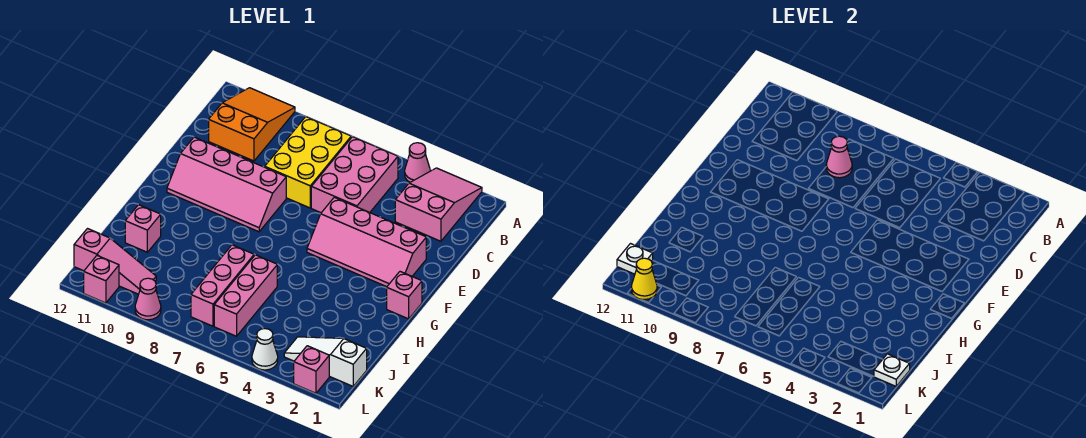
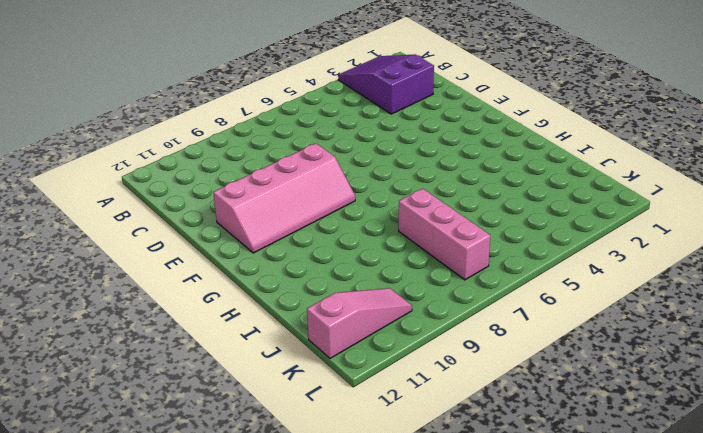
purple 2x3 slope [338,54,434,114] -> pink 2x3 slope [395,168,482,241]
none -> pink 1x1 cone [405,143,430,182]
none -> orange 2x3 slope [209,88,295,161]
none -> pink 2x3 brick [311,137,398,213]

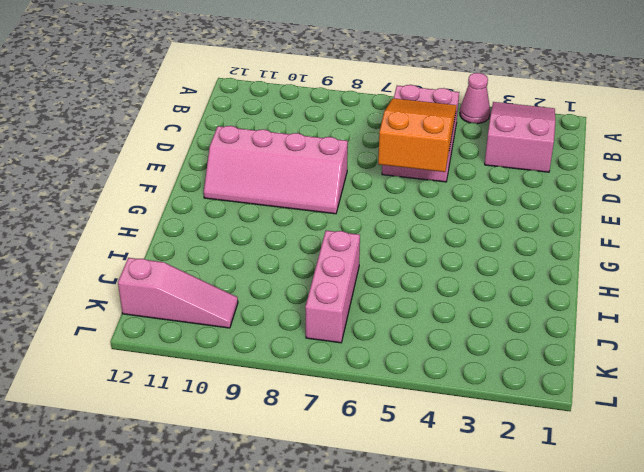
orange 2x3 slope [378,98,456,172] -> orange 2x3 slope moved to [209,88,295,161]
none -> yellow 2x3 brick [265,117,351,208]
none -> pink 2x4 slope [307,197,426,287]
none -> pink 1x1 brick [387,272,422,319]

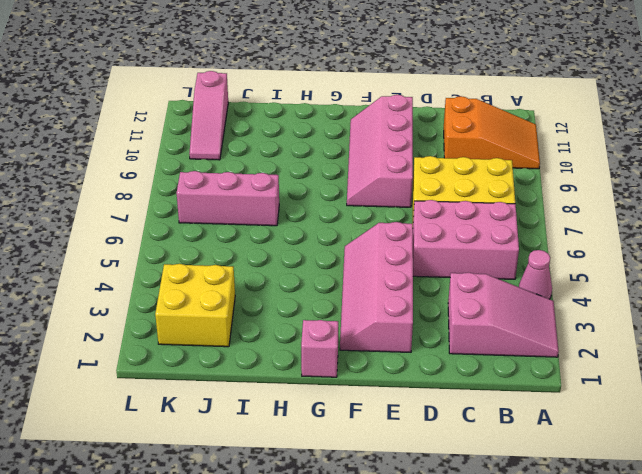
yellow 2x2 brick [155,264,235,347] -> white 1x3 slope [284,337,367,386]
none -> pink 1x3 brick [214,255,277,336]
none -> pink 1x1 brick [125,205,161,252]
none -> pink 1x1 brick [294,346,329,393]

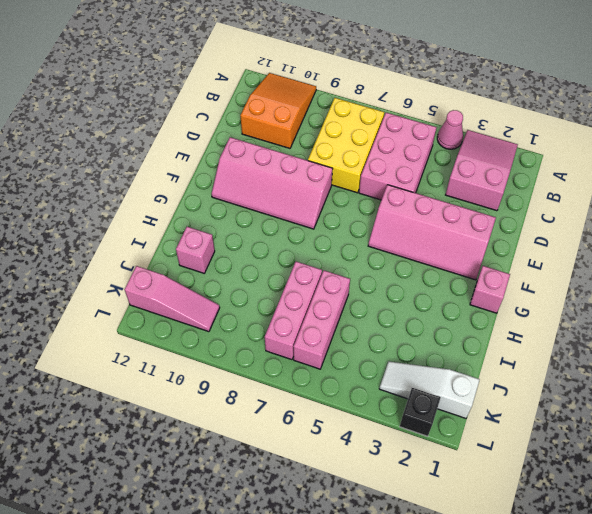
black 1x1 brick [400,388,441,436] -> pink 1x1 brick [294,346,329,393]
none -> white 1x1 cone [252,329,278,370]
none -> pink 1x1 cone [135,278,161,320]
none -> pink 1x1 brick [84,256,119,303]

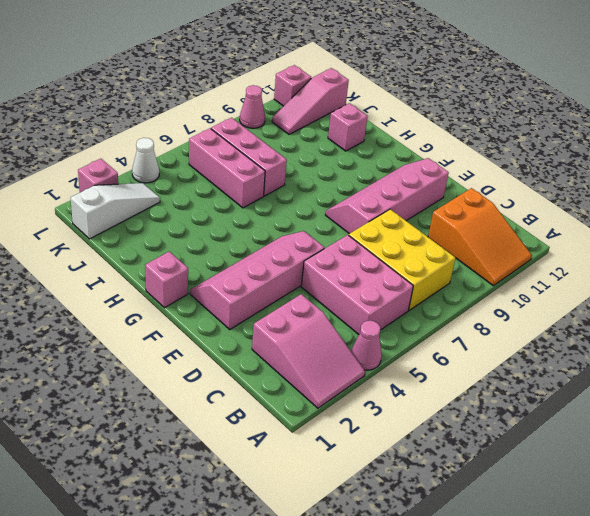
none -> pink 1x1 cone [826,136,852,178]
none -> white 1x1 plate [874,354,910,386]
none -> white 1x1 plate [617,244,653,274]

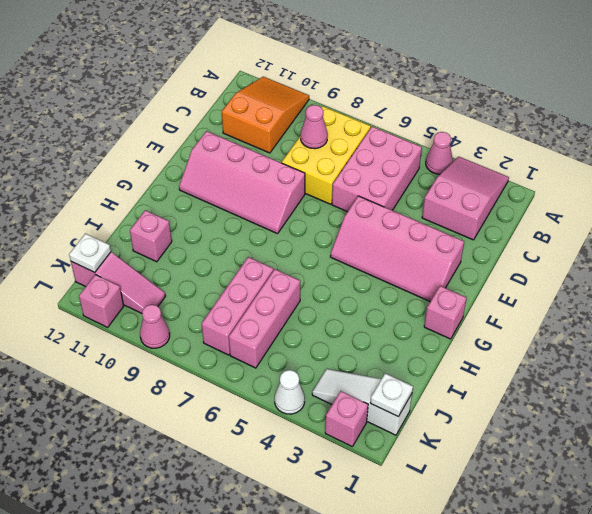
none -> yellow 1x1 cone [631,258,657,299]

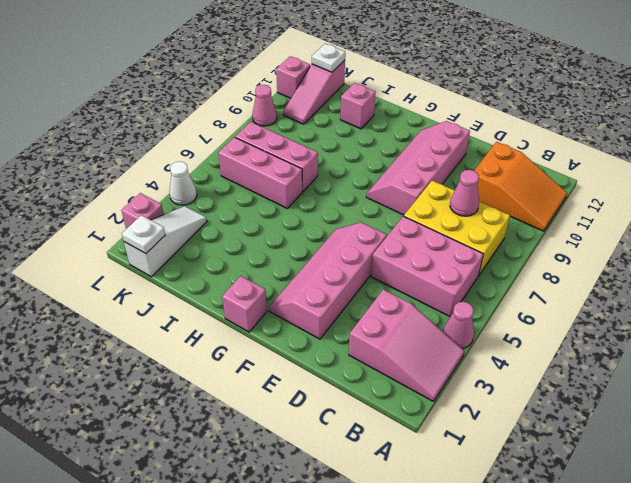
none -> yellow 1x1 cone [631,258,657,299]

